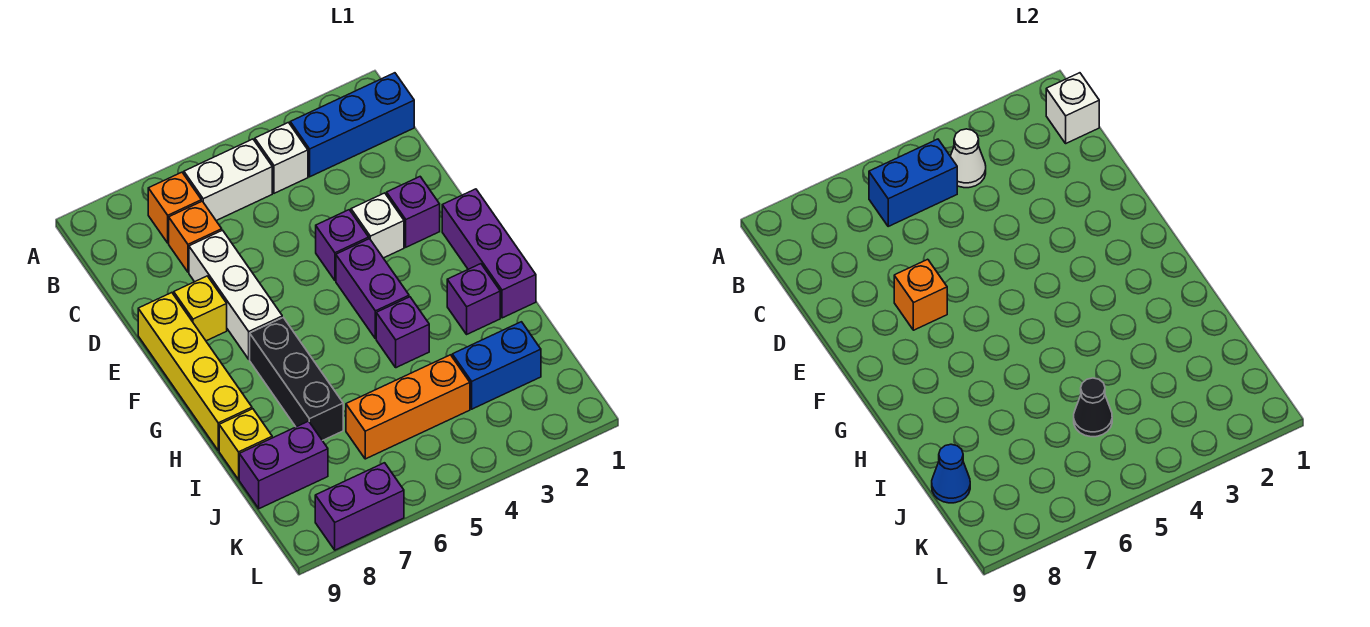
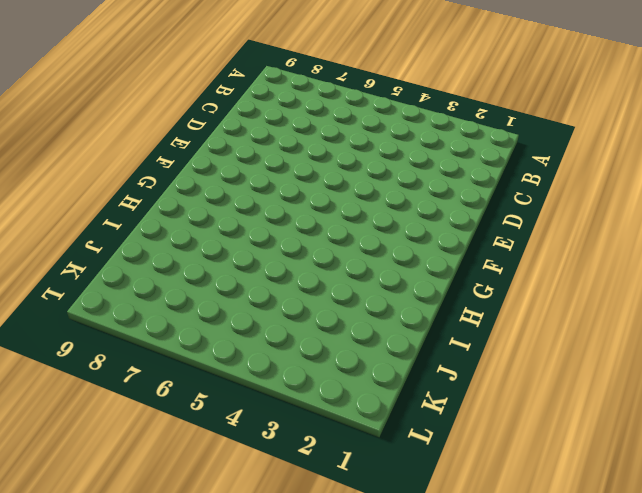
none -> blue 1x3 brick [290,73,414,177]
none -> white 1x1 brick [255,123,308,193]
none -> white 1x2 brick [184,139,272,221]

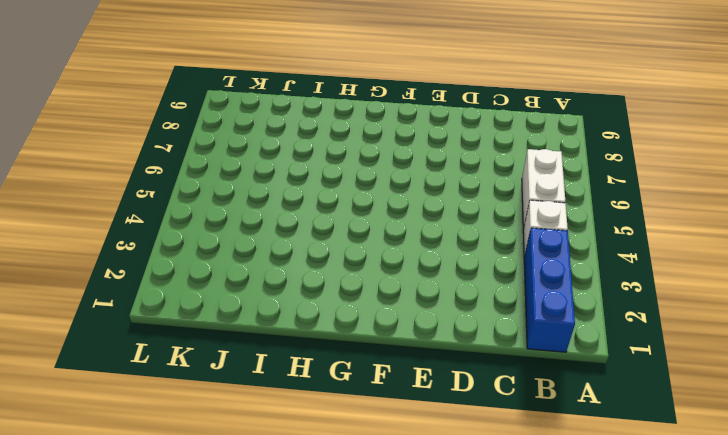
none -> orange 1x1 brick [148,172,201,243]
none -> orange 1x1 brick [169,201,222,272]
none -> white 1x3 brick [189,230,282,359]

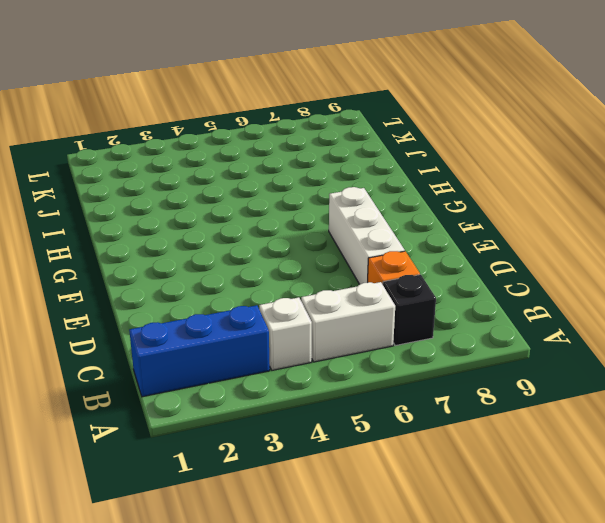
black 1x1 brick [383,275,436,346] -> orange 1x1 brick [148,172,201,243]
none -> purple 1x1 brick [387,177,440,247]
none -> white 1x1 brick [351,193,404,258]
none -> purple 1x1 brick [316,210,369,280]

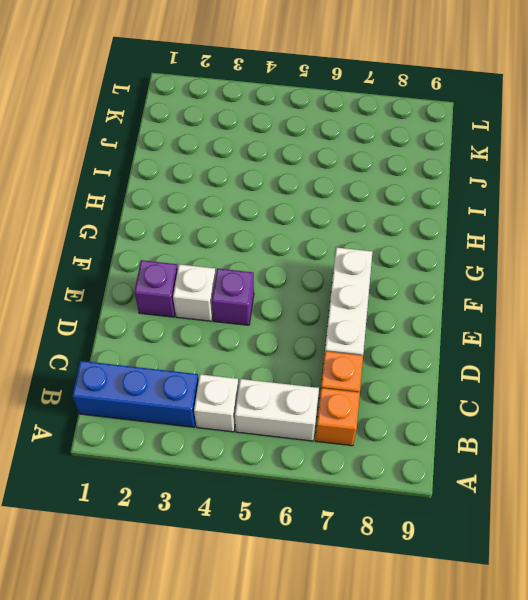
none -> yellow 1x1 brick [174,276,227,341]
none -> yellow 1x4 brick [138,293,252,451]
none -> purple 1x3 brick [442,189,536,318]

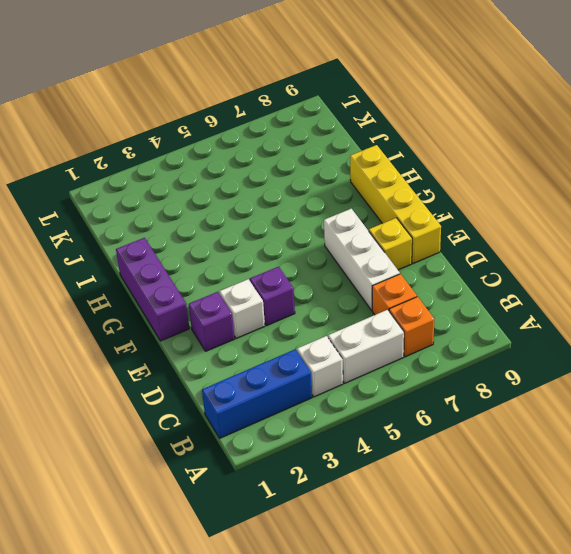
none -> purple 1x2 brick [336,239,409,339]
none -> black 1x3 brick [250,318,343,441]
none -> purple 1x1 brick [447,264,500,334]

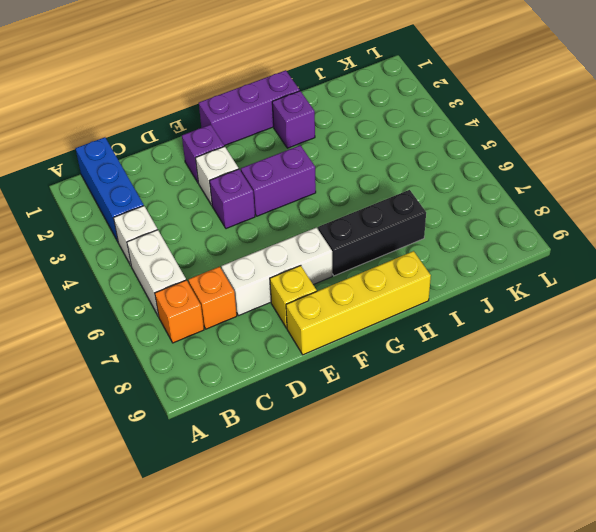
none -> purple 1x1 brick [376,297,429,368]
none -> yellow 1x1 brick [219,409,272,480]
none -> blue 1x2 brick [452,322,541,409]

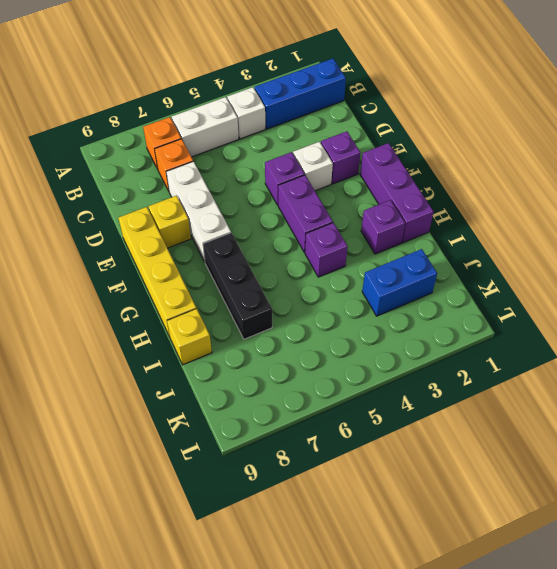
none -> orange 1x3 brick [346,355,470,459]
none -> purple 1x2 brick [239,421,328,509]
none -> purple 1x2 brick [315,463,404,550]

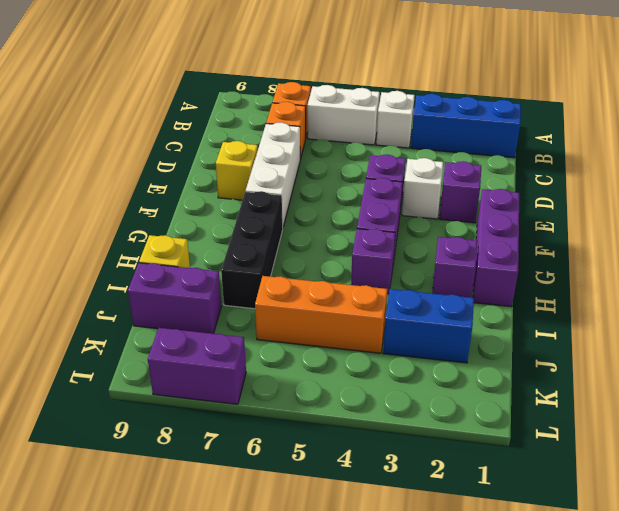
none -> yellow 1x4 brick [138,293,252,451]
none -> white 1x1 brick [1046,73,1099,143]
none -> white 1x1 cone [950,129,986,188]

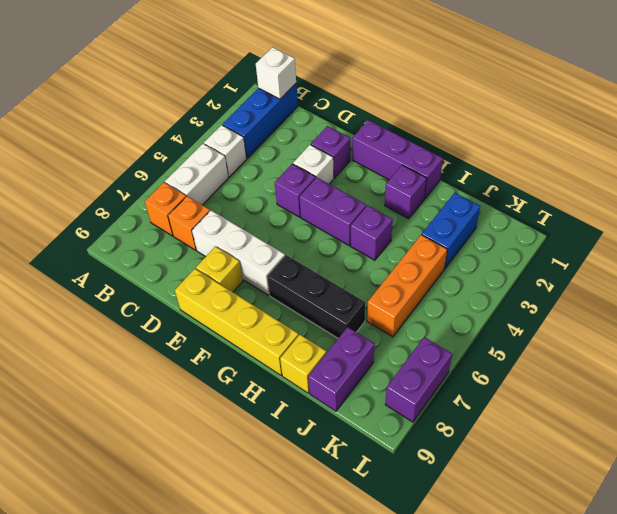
none -> white 1x1 cone [950,129,986,188]
none -> blue 1x2 brick [869,139,957,226]
none -> orange 1x1 brick [894,259,947,330]

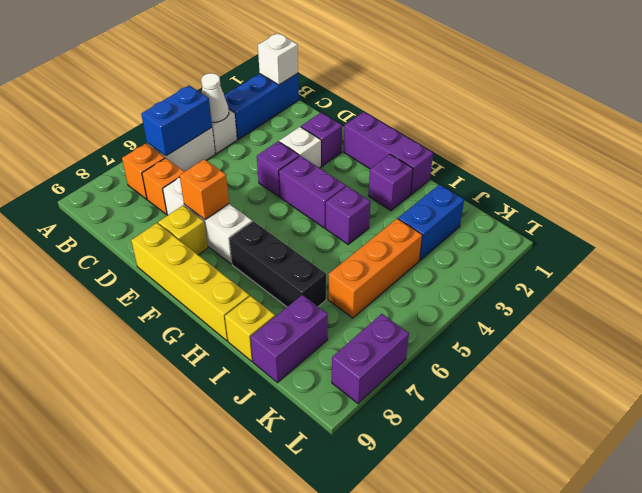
none -> black 1x1 cone [1074,378,1112,437]
none -> blue 1x1 cone [932,444,970,503]

